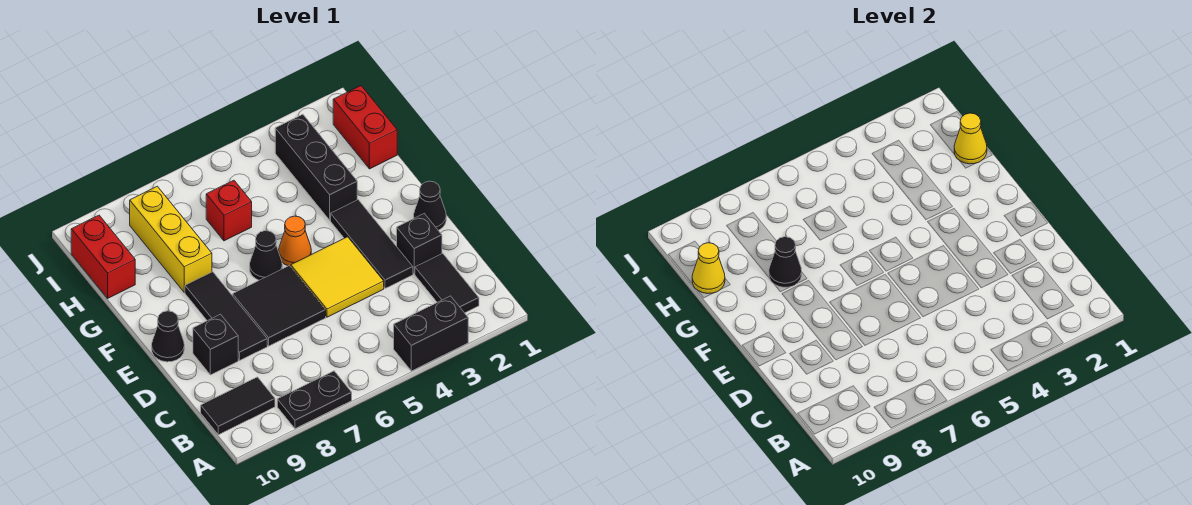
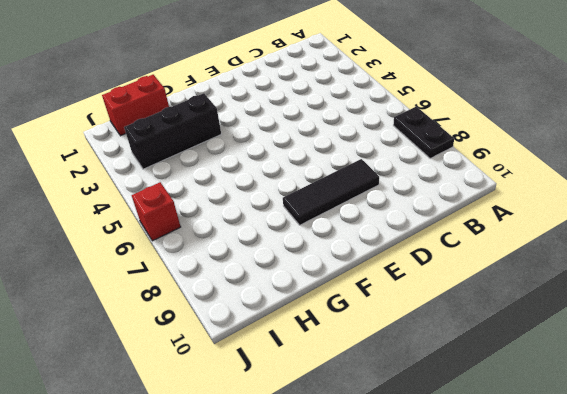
red 1x1 brick [132,182,181,241] -> red 1x1 brick moved to [206,180,252,241]
none -> black 1x2 brick [394,296,468,371]
none -> black 1x2 tile [415,253,479,313]
none -> black 1x2 tile [201,377,275,435]

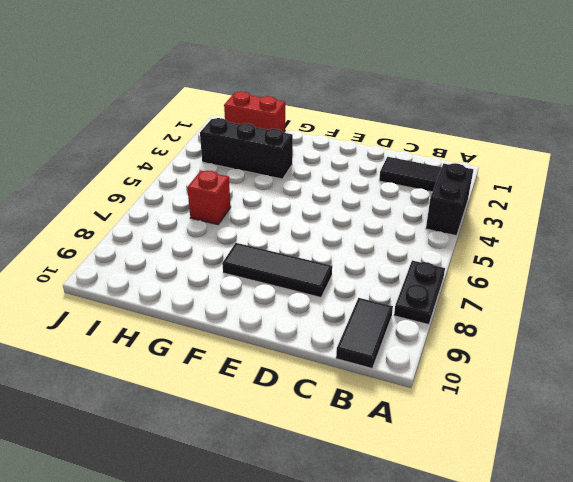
none -> black 1x1 brick [397,214,442,274]
none -> black 1x3 tile [331,200,413,288]
none -> yellow 2x2 tile [291,237,384,317]

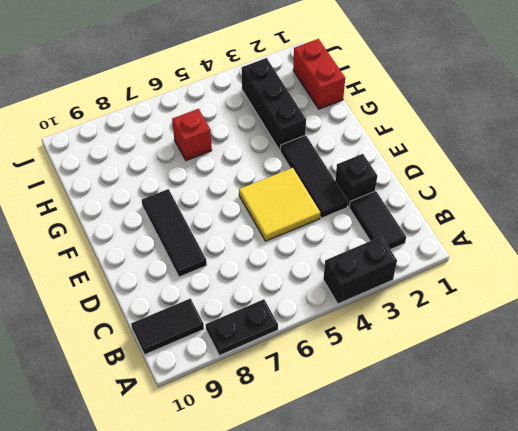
none -> black 2x2 tile [233,266,326,346]
none -> black 1x1 brick [193,314,238,375]
none -> black 1x1 cone [414,181,446,230]

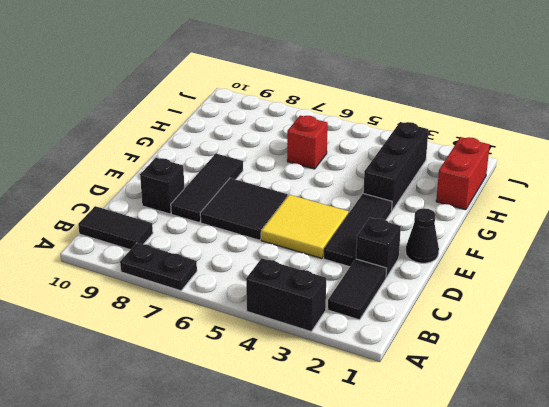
none -> black 1x1 cone [152,311,184,362]
none -> orange 1x1 cone [279,216,311,267]
none -> black 1x1 cone [250,231,282,280]

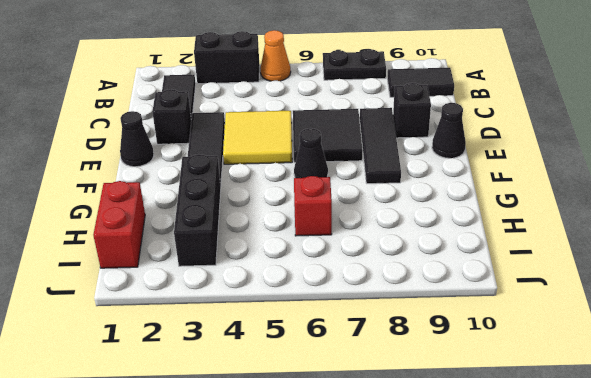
orange 1x1 cone [261,30,291,81] -> orange 1x1 cone moved to [279,216,311,267]
none -> yellow 1x3 brick [130,186,212,292]
none -> red 1x2 brick [71,215,135,298]
none -> black 1x1 cone [769,237,802,287]

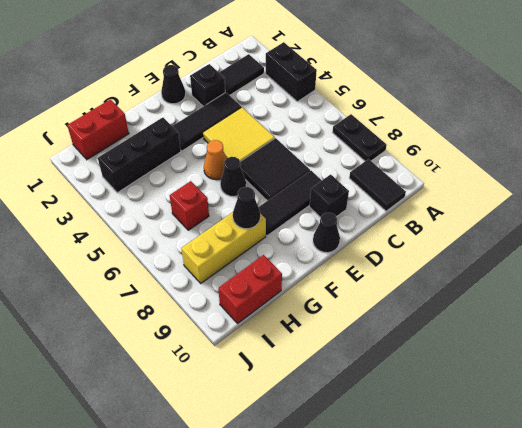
none -> yellow 1x1 cone [954,113,987,164]
none -> yellow 1x1 cone [692,243,725,294]

